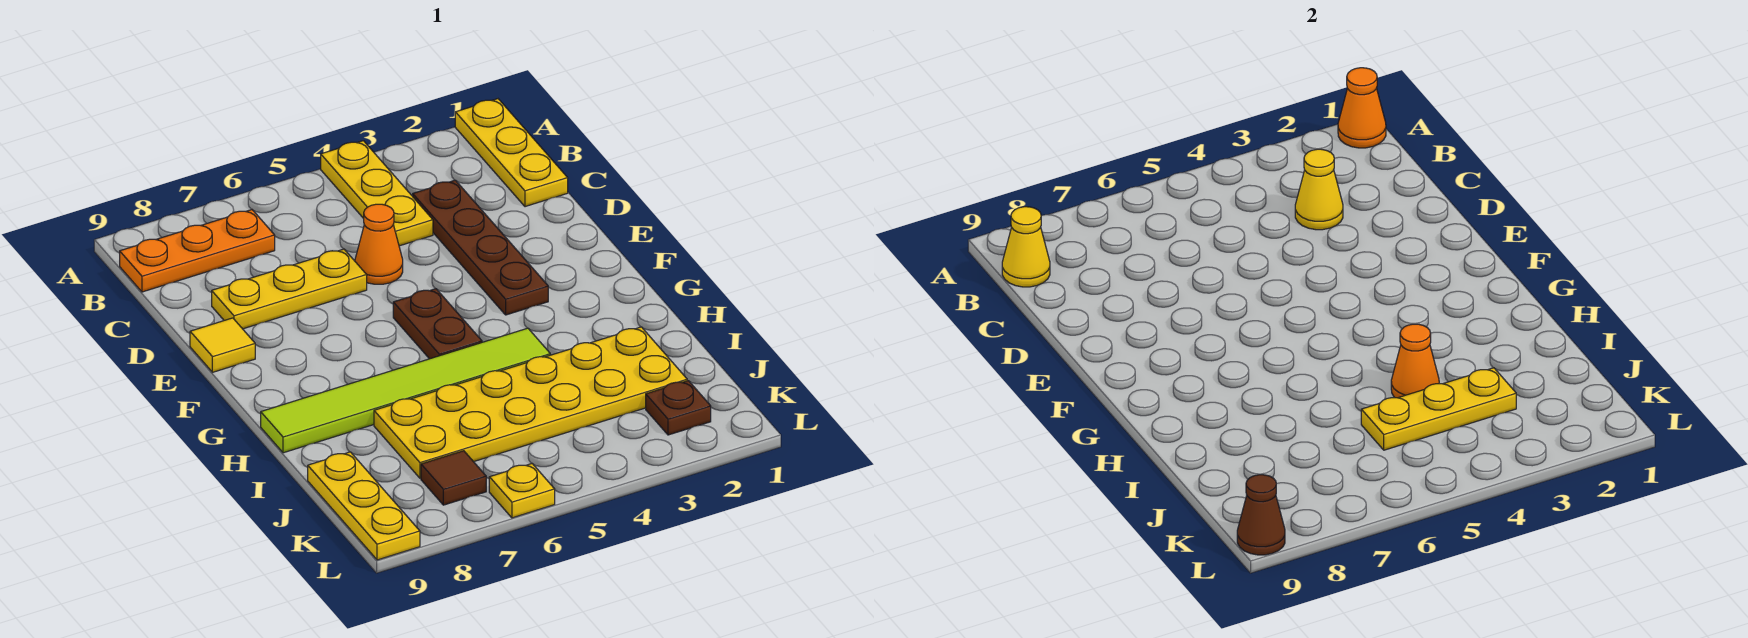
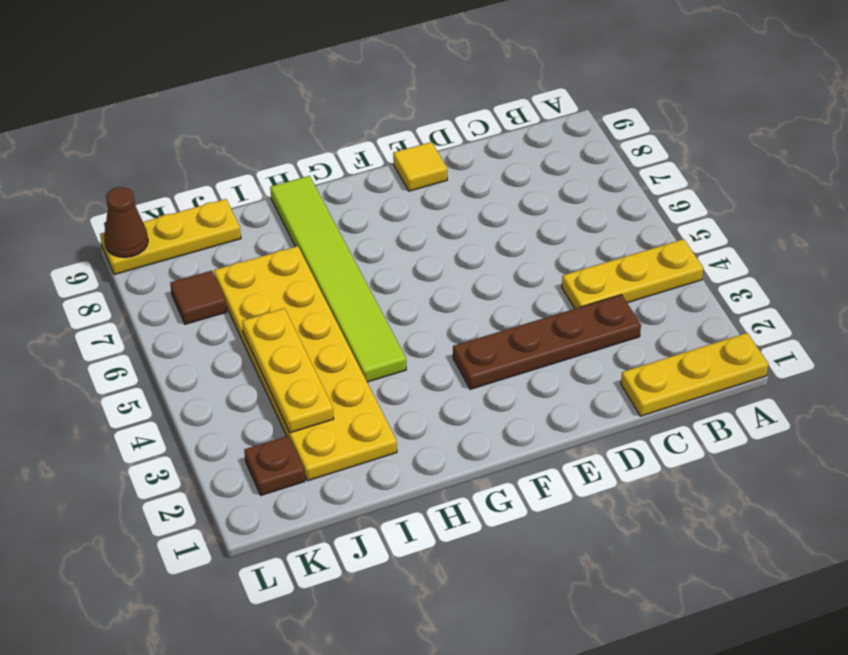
none -> orange 1x3 plate [120,210,275,292]
none -> orange 1x1 cone [355,204,403,284]
none -> yellow 1x3 plate [212,249,367,329]

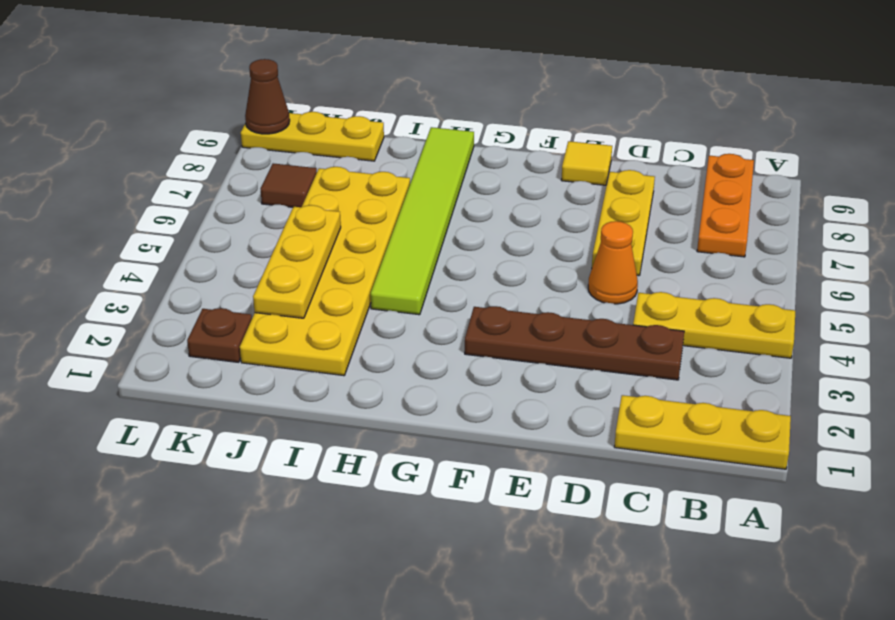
none -> brown 1x2 plate [393,289,482,359]
none -> yellow 1x1 plate [489,464,555,518]
none -> orange 1x1 cone [1338,68,1386,148]

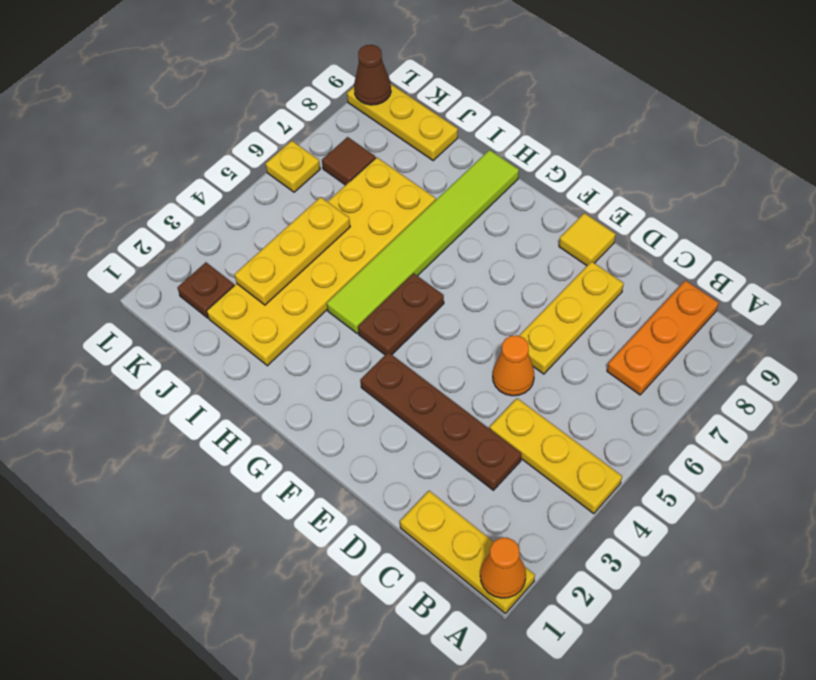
brown 1x2 plate [358,273,444,355] -> brown 1x2 plate turned to [393,289,482,359]
none -> yellow 1x1 cone [1002,207,1050,287]
none -> yellow 1x1 cone [1295,149,1343,230]
none -> orange 1x1 cone [1391,324,1439,398]

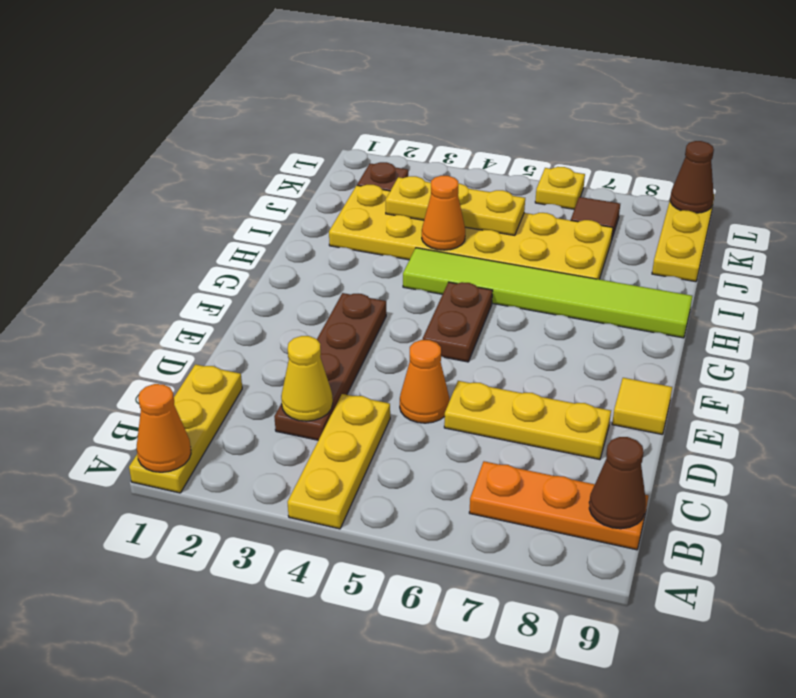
brown 1x1 cone [589,437,646,529] -> yellow 1x1 cone [1002,207,1050,287]

